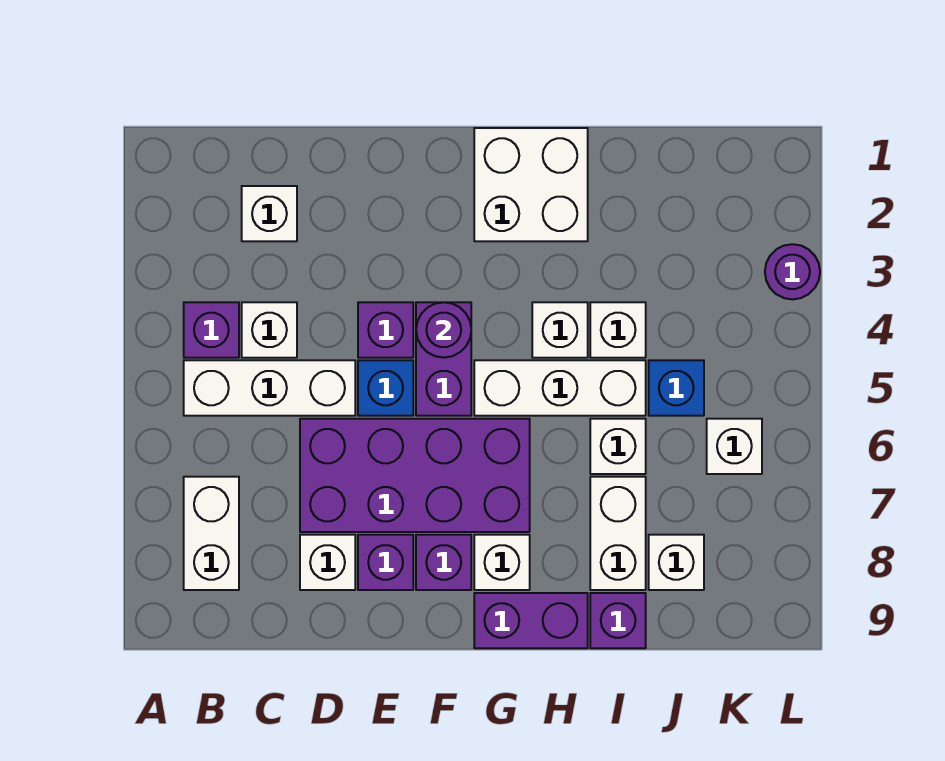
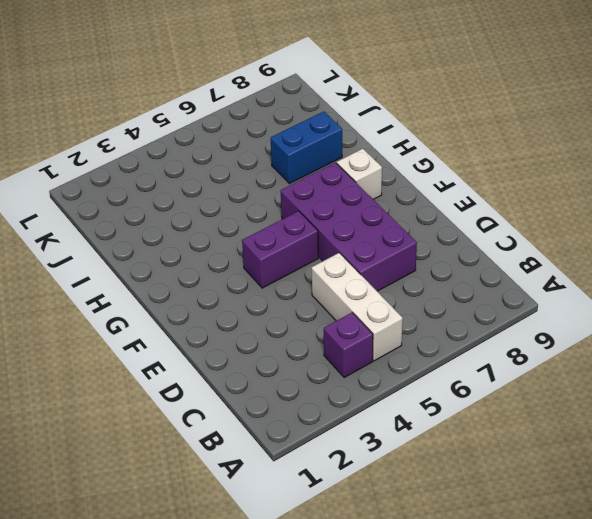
blue 1x2 brick [271,111,342,184] -> white 1x2 brick [590,477,646,590]
none -> white 1x2 brick [184,477,239,590]
none -> white 1x1 brick [242,186,297,241]
none -> white 1x1 brick [242,302,297,358]

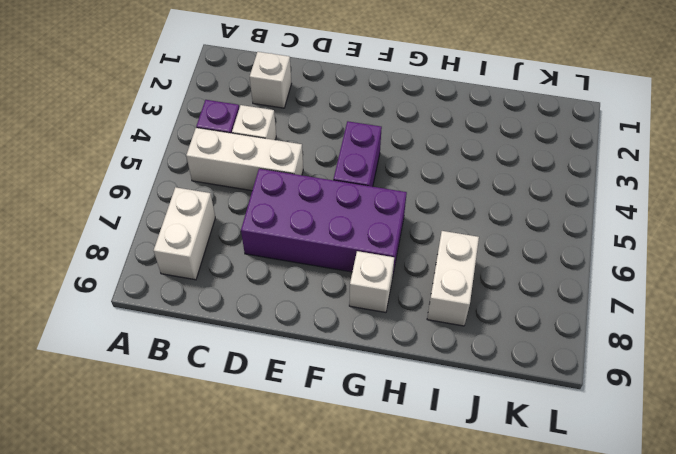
none -> white 1x1 brick [300,535,355,590]
none -> purple 1x1 brick [358,302,413,358]
none -> blue 1x1 brick [358,360,413,416]

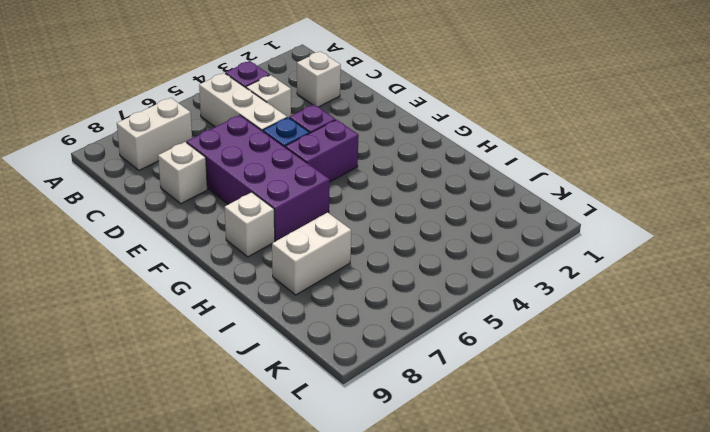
none -> purple 1x1 brick [358,535,413,590]
none -> purple 1x1 brick [416,535,471,590]
none -> white 2x2 brick [474,128,588,241]

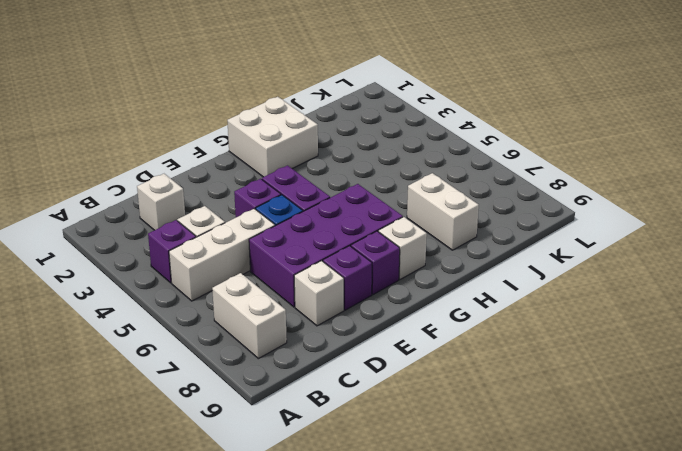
none -> white 1x3 brick [474,360,646,416]
none -> purple 1x2 brick [474,593,588,648]
none -> white 1x1 brick [532,302,588,358]

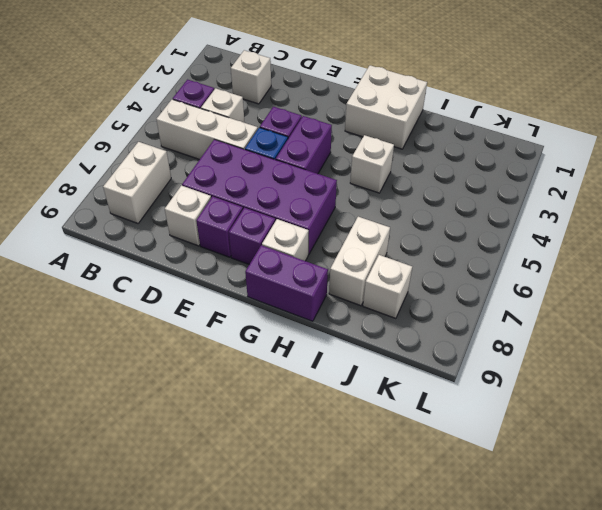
none -> white 1x3 brick [474,360,646,416]
none -> white 1x1 brick [590,302,646,358]
none -> white 1x1 brick [590,419,646,474]

